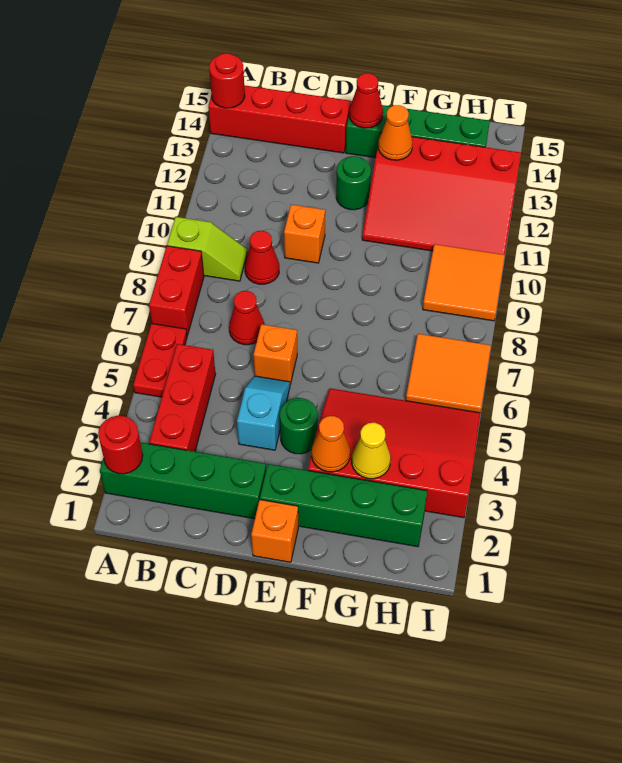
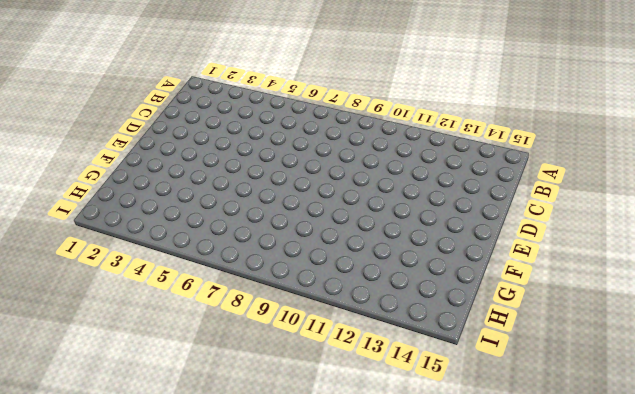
none -> green 1x4 brick [100,442,266,519]
none -> red 1x2 plate [133,324,187,397]
none -> red 1x2 brick [149,246,204,335]

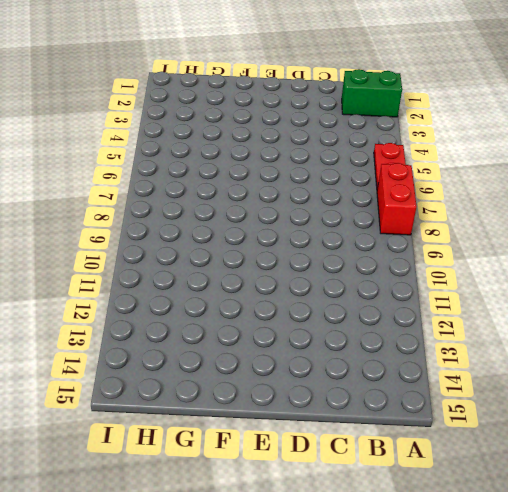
green 1x2 brick [342,69,402,117] -> green 1x4 brick [100,442,266,519]
none -> lime 1x2 slope [167,217,247,281]
none -> red 1x4 brick [208,85,351,153]
none -> red 1x3 brick [149,344,215,452]

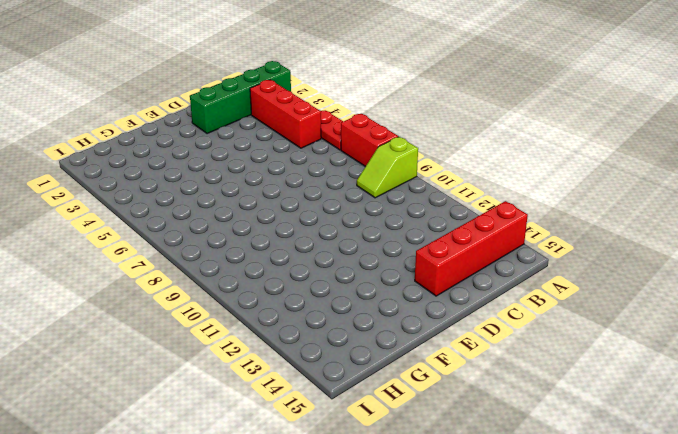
none -> red 1x1 cone [229,291,265,345]
none -> red 1x1 cone [245,231,279,284]
none -> cyan 1x2 slope [237,376,290,450]

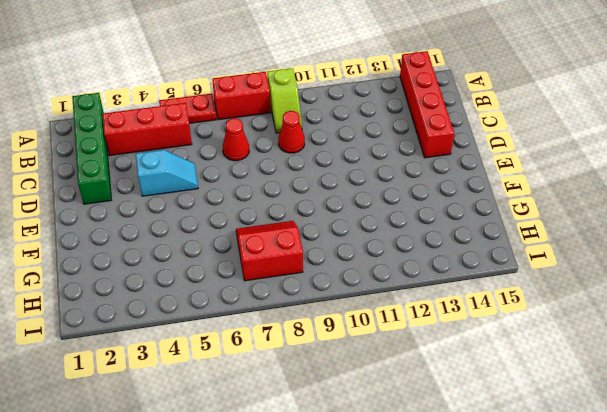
red 2x2 slope [236,221,303,281] -> orange 2x2 tile [406,334,491,413]
none -> orange 1x1 brick [254,324,297,384]
none -> orange 1x1 brick [284,205,325,263]
none -> orange 1x1 brick [251,500,298,562]

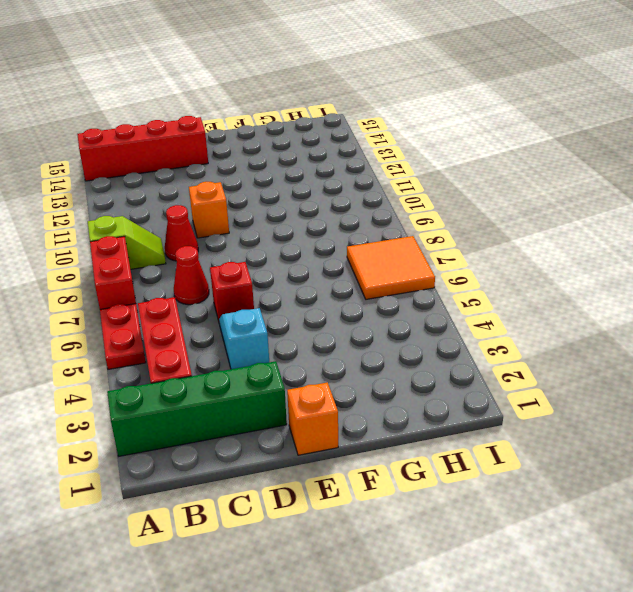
red 1x1 brick [210,262,254,321] -> orange 1x1 brick [254,324,297,384]
none -> green 1x4 brick [260,464,427,547]
none -> green 1x1 round brick [280,398,318,454]
none -> green 1x1 round brick [336,156,371,210]

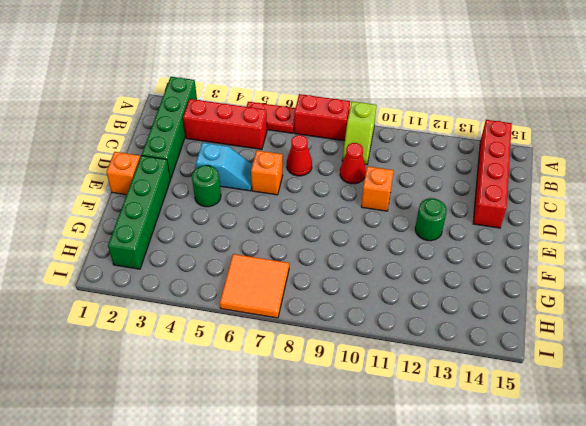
none -> green 1x4 brick [346,105,490,158]
none -> red 3x4 slope [308,388,480,518]
none -> red 3x4 slope [362,137,521,255]

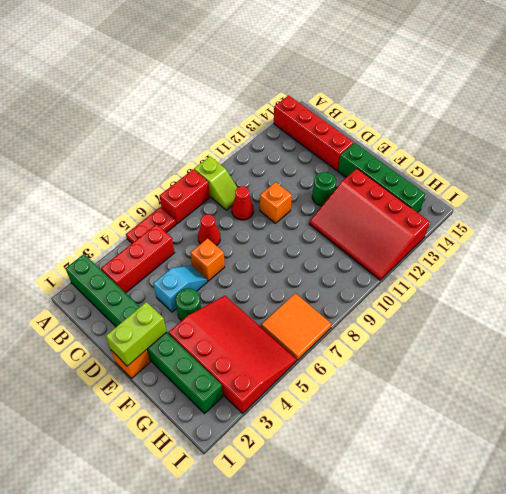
lime 1x2 brick [106,302,166,366] -> none
none -> orange 2x2 tile [423,244,505,321]
none -> red 1x1 round brick [98,416,143,474]
none -> red 1x1 round brick [209,53,245,108]

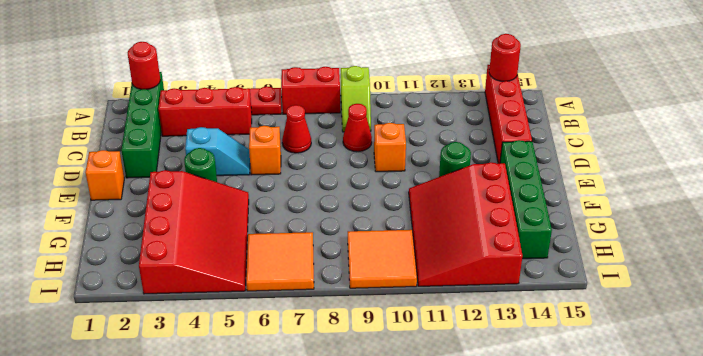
none -> green 1x4 brick [260,464,427,547]
none -> red 1x1 cone [349,73,383,128]
none -> orange 1x1 cone [312,416,350,472]

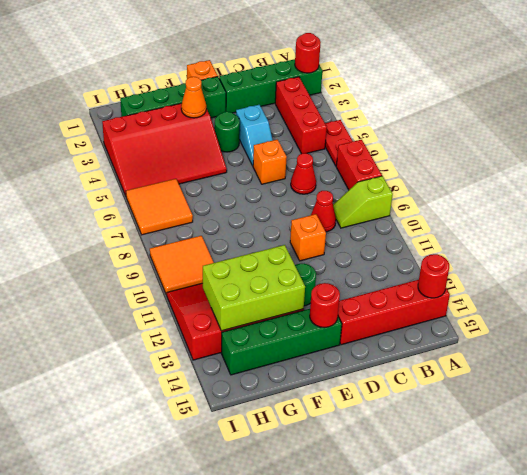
red 1x1 round brick [310,283,340,328] -> red 1x1 cone [349,73,383,128]
lime 2x3 brick [203,245,305,331] -> orange 1x1 cone [378,105,412,160]
none -> yellow 1x1 cone [352,423,391,479]

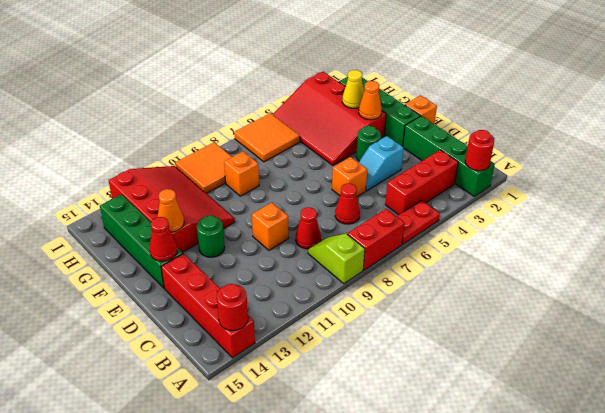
orange 1x1 brick [224,151,259,196] -> none

